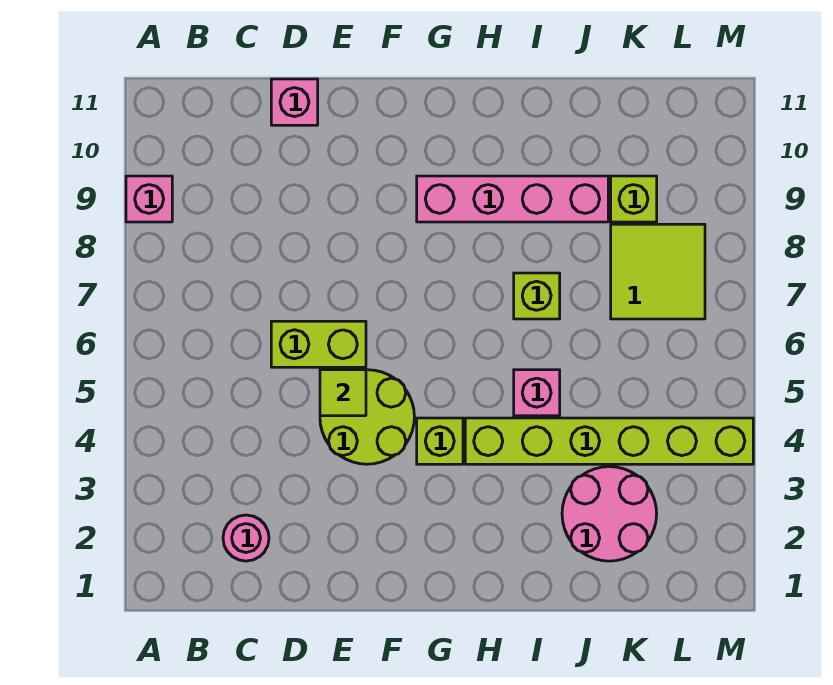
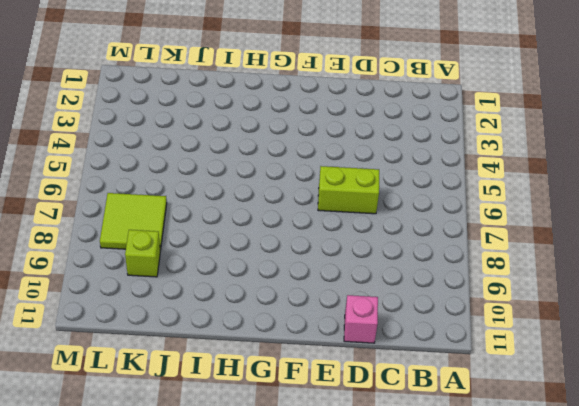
none -> pink 1x1 brick [126,176,172,222]
none -> pink 1x1 round brick [223,515,269,561]
none -> lime 2x2 round brick [320,370,414,464]

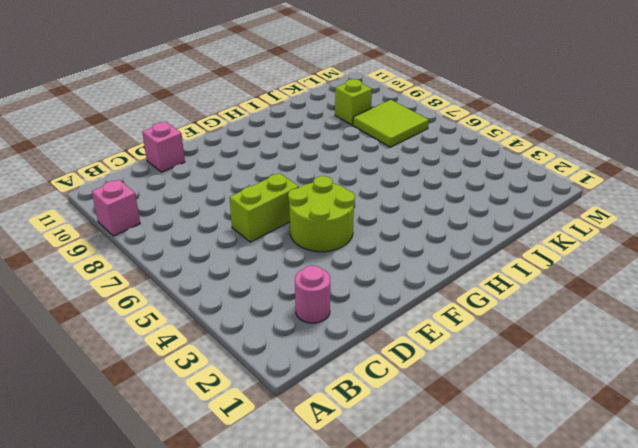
none -> lime 1x1 brick [417,418,463,464]
none -> pink 1x4 brick [417,176,608,222]
none -> lime 1x6 brick [465,418,753,464]

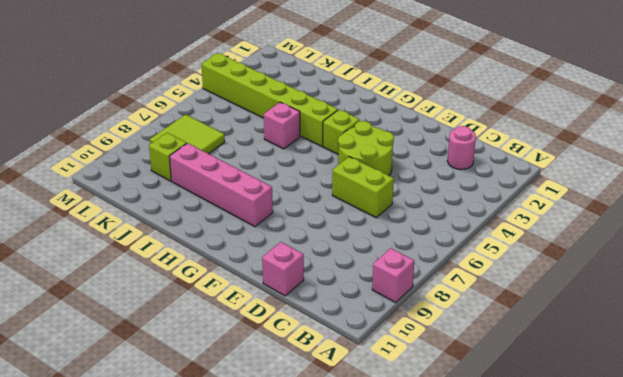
none -> lime 1x1 brick [514,273,560,319]
none -> pink 2x2 round brick [562,467,657,561]
none -> lime 1x1 tile [320,370,366,416]

